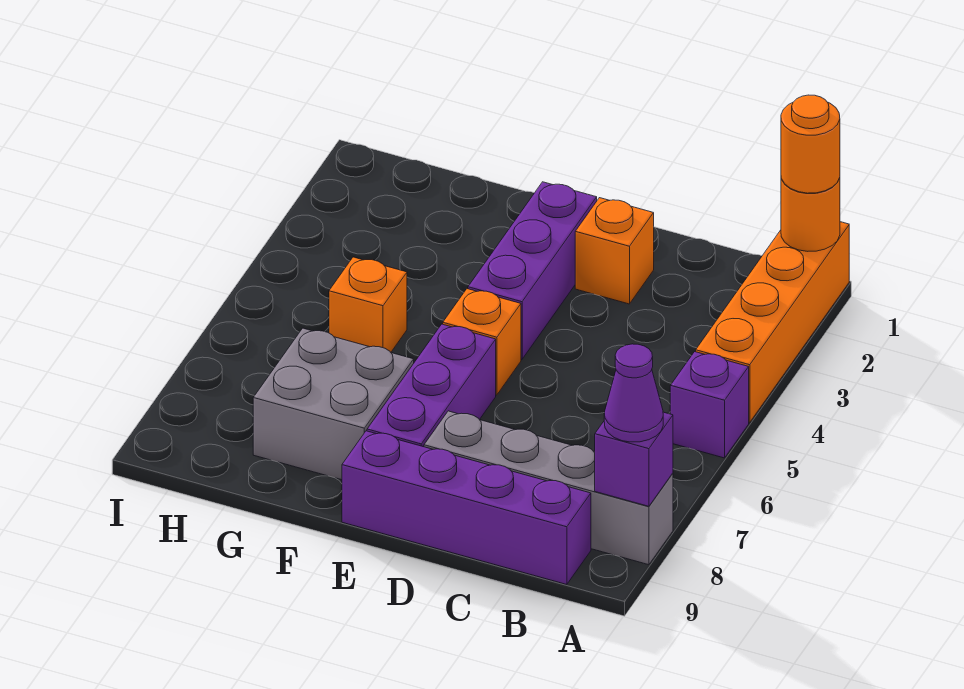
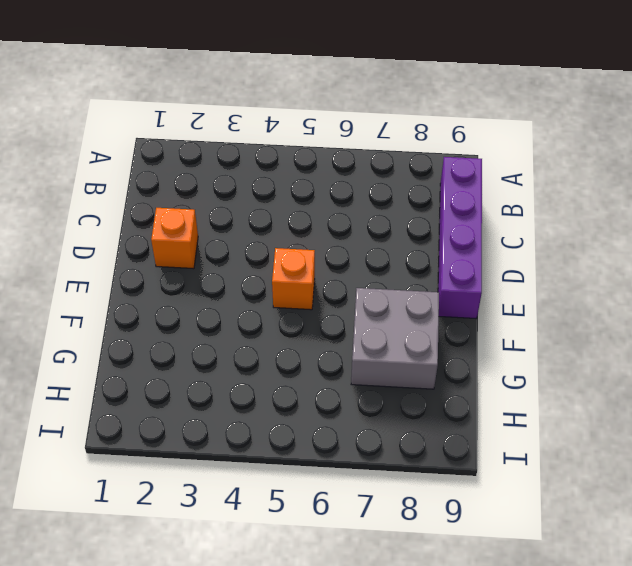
none -> orange 1x4 brick [696,222,849,422]
none -> purple 1x1 brick [670,352,749,458]
none -> grey 1x4 brick [424,411,673,565]

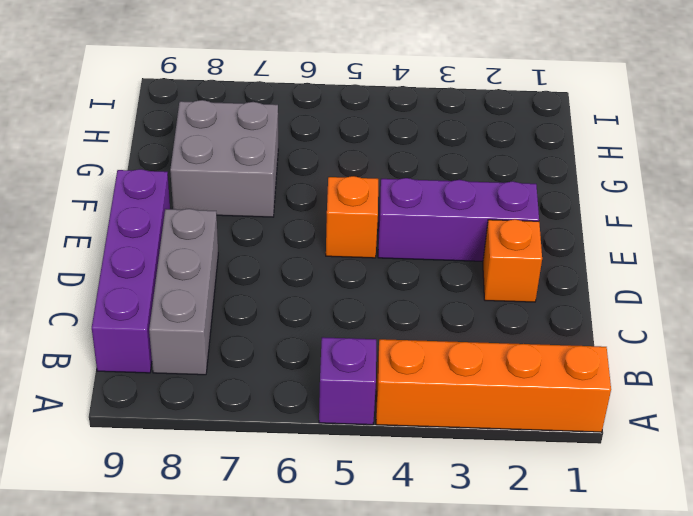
grey 1x3 brick [149,209,218,375] -> grey 1x4 brick [424,411,673,565]
none -> purple 1x3 brick [367,324,496,447]
none -> orange 1x1 brick [329,257,407,352]
none -> orange 1x1 round brick [781,178,840,251]

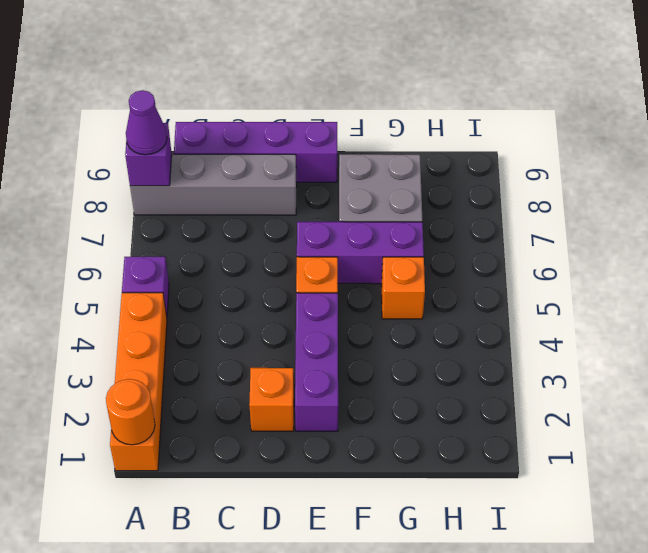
purple 1x3 brick [297,222,424,284] -> purple 1x3 brick turned to [367,324,496,447]
none -> orange 1x1 round brick [781,95,840,193]

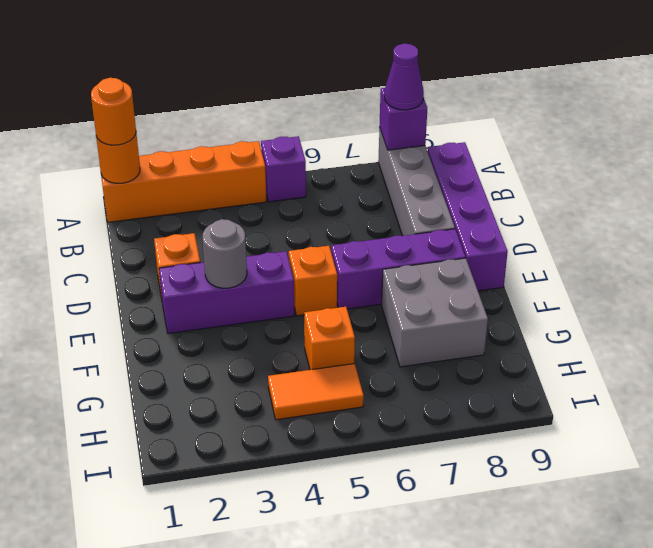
grey 1x1 round brick [203,219,247,288] -> none
orange 1x2 tile [268,363,364,420] -> none

